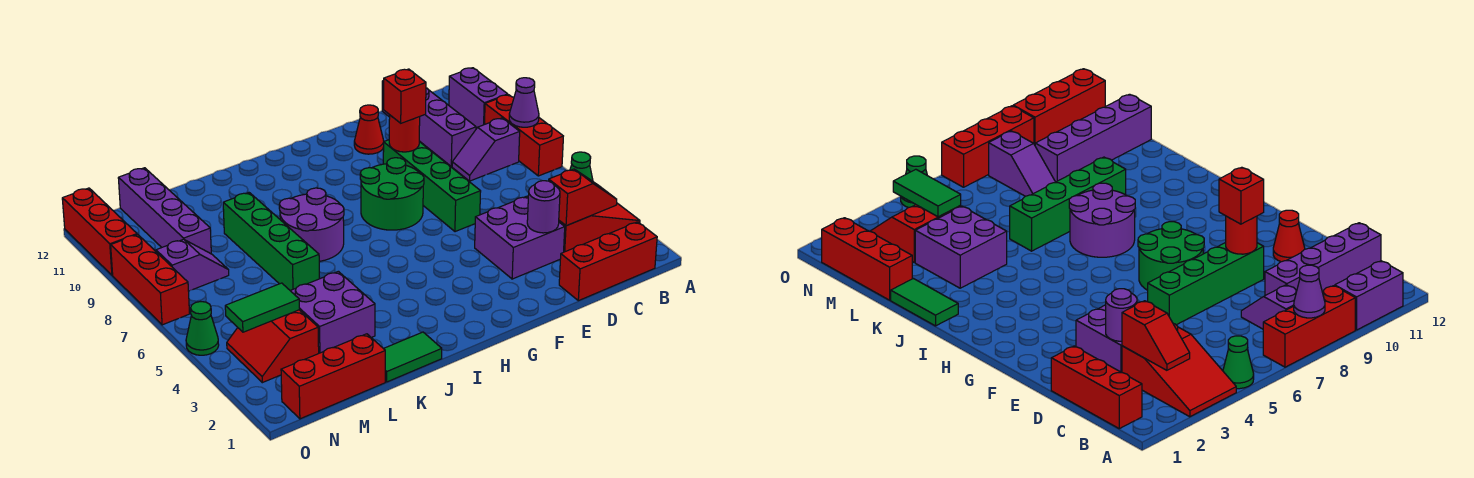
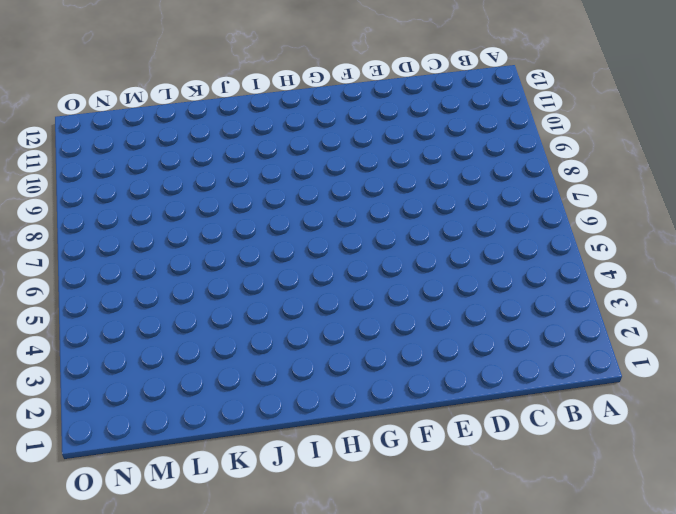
none -> red 2x3 slope [559,203,640,252]
none -> green 1x1 cone [570,152,593,181]
none -> red 1x3 brick [485,95,563,176]

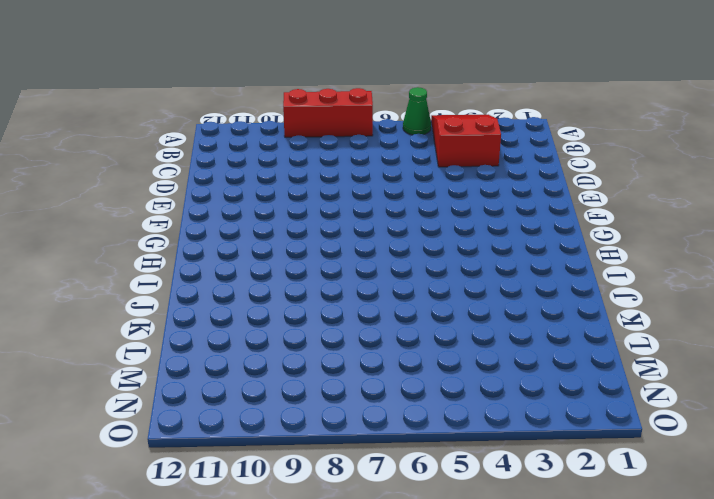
none -> purple 1x2 brick [449,68,508,128]
none -> red 1x3 brick [559,222,657,301]
none -> purple 1x2 slope [452,118,520,181]

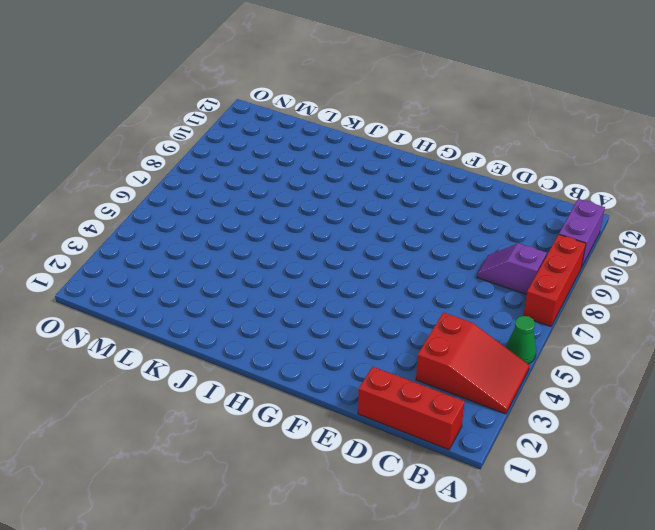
none -> purple 1x4 brick [382,81,476,167]
none -> purple 2x2 brick [475,196,565,279]
none -> green 1x4 brick [383,140,481,232]

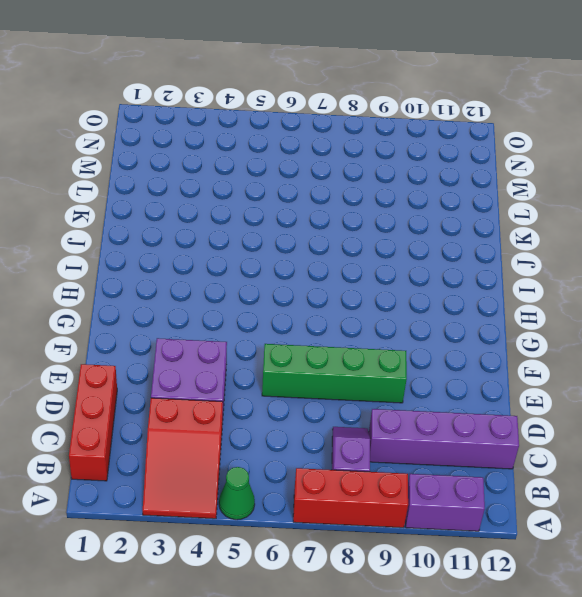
none -> red 1x1 cone [354,105,384,154]
none -> green 2x2 round brick [360,158,424,230]
none -> purple 2x2 round brick [279,188,344,261]

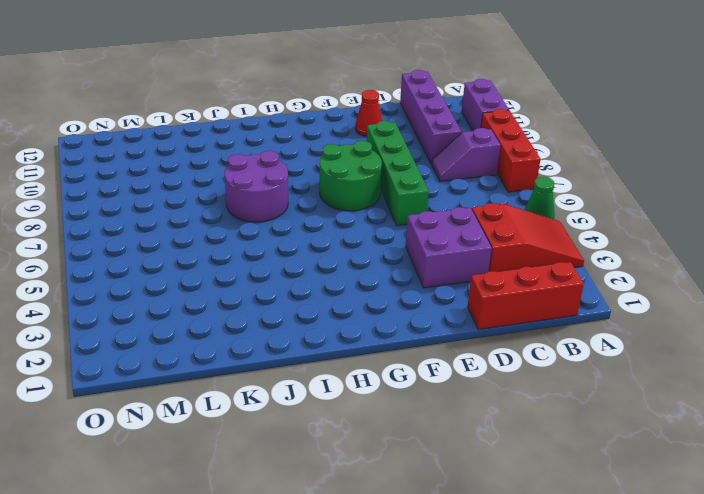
none -> green 1x2 tile [384,332,442,382]
none -> purple 2x2 brick [290,271,375,353]
none -> green 1x4 brick [223,193,319,290]

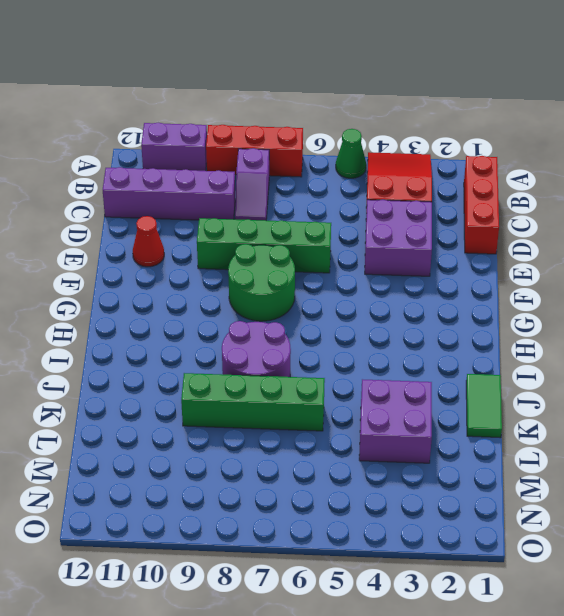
none -> red 1x3 brick [281,334,385,419]
none -> red 2x2 slope [227,310,319,383]
none -> purple 1x2 slope [156,239,229,291]

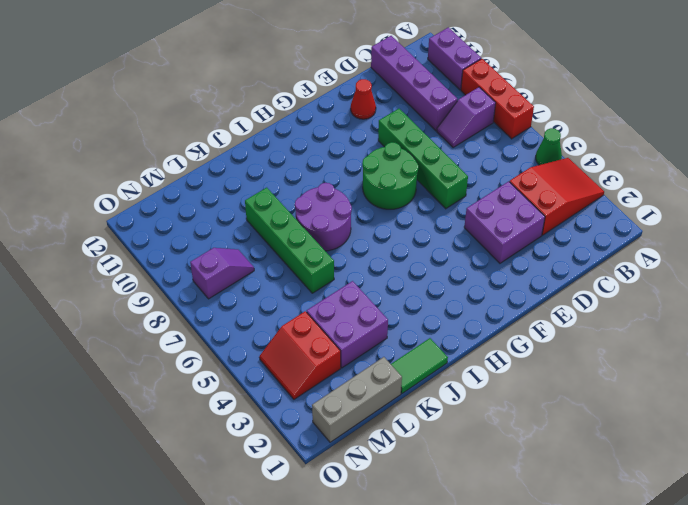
grey 1x3 brick [312,357,402,442] -> red 1x3 brick [281,334,385,419]
none -> red 1x3 brick [559,222,657,301]
none -> purple 1x4 brick [118,168,211,254]
none -> green 1x1 cone [186,302,219,355]

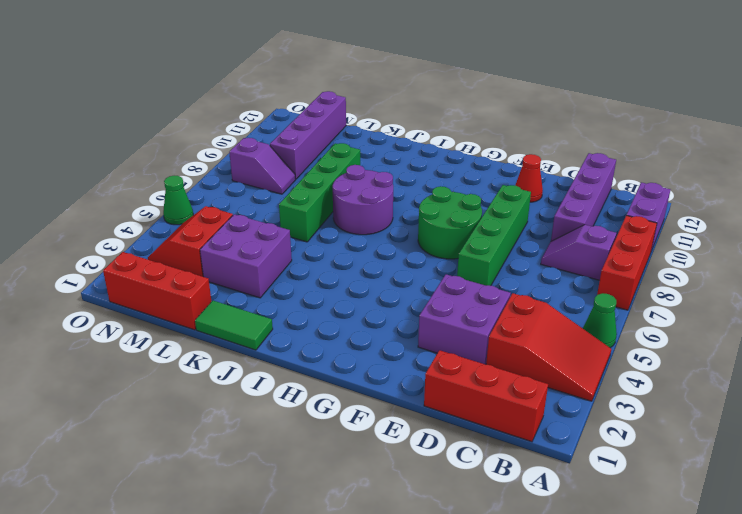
none -> red 1x3 brick [111,235,190,325]
none -> red 1x3 brick [62,188,137,275]
none -> purple 1x1 cone [509,78,539,127]

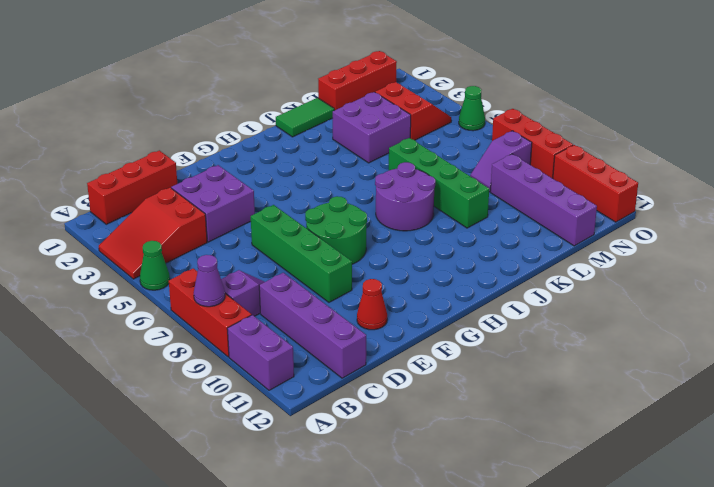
none -> red 1x2 slope [549,169,617,226]
none -> purple 1x1 round brick [527,181,560,233]
none -> red 1x1 round brick [389,115,420,152]

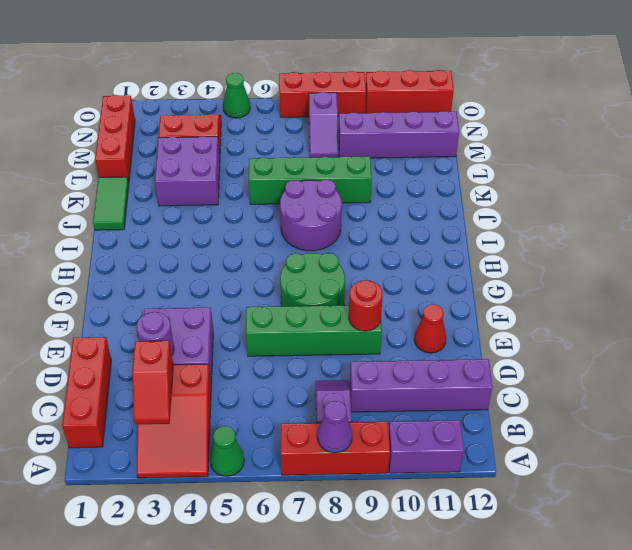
none -> green 1x2 tile [225,283,300,332]
none -> red 1x1 brick [384,69,426,123]

